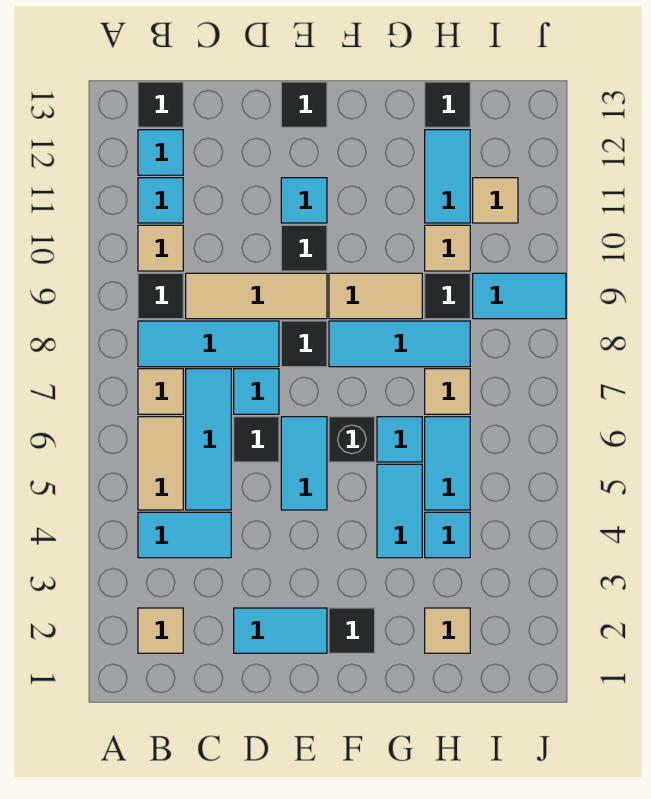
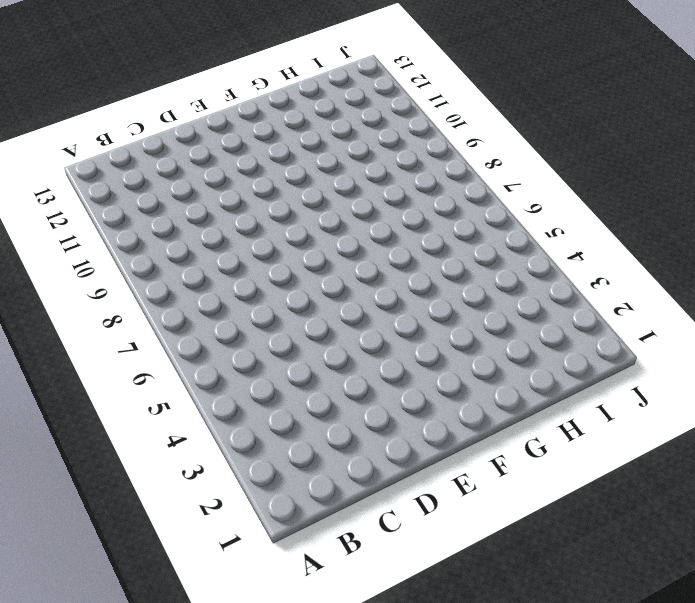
none -> tan 1x1 tile [138,608,183,653]
none -> cyan 1x2 tile [138,512,231,558]
none -> tan 1x2 tile [138,417,183,510]
none -> tan 1x1 tile [138,369,183,414]

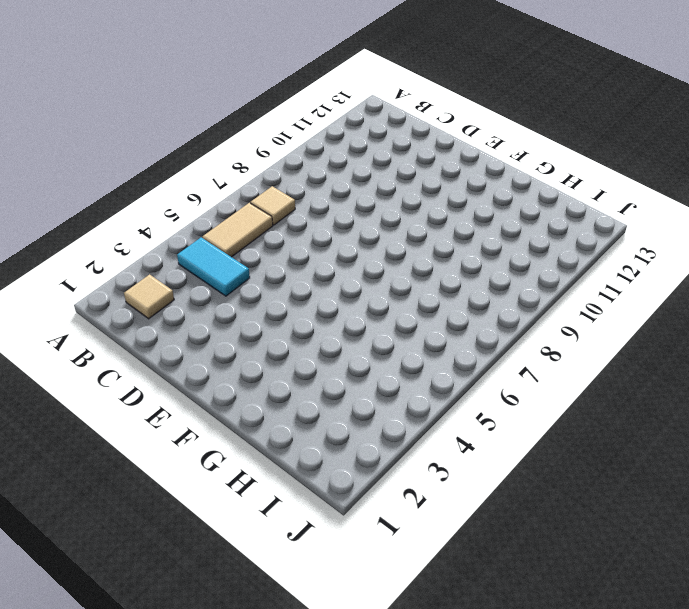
none -> cyan 1x3 tile [138,321,279,367]
none -> black 1x1 tile [138,273,183,319]
none -> tan 1x1 tile [138,225,183,271]
none -> cyan 1x1 tile [138,178,183,223]

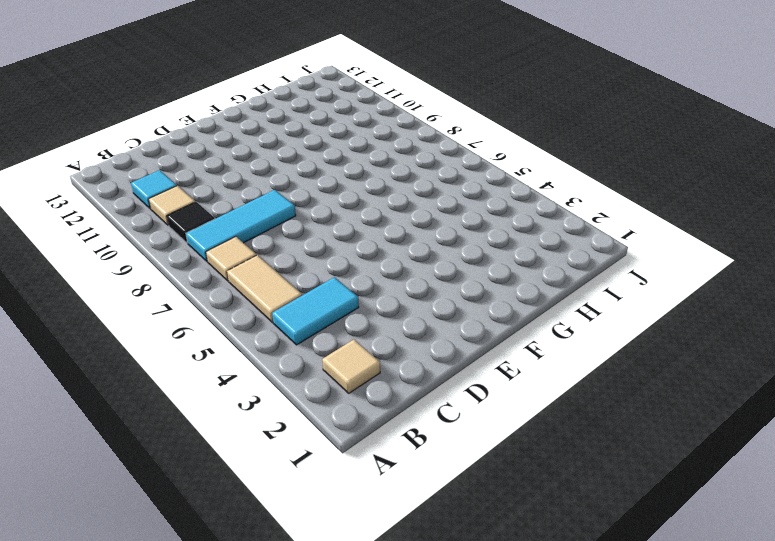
none -> cyan 1x1 tile [138,130,183,175]
none -> black 1x1 tile [138,82,183,127]
none -> cyan 1x3 tile [186,369,231,510]
none -> tan 1x3 tile [186,273,327,319]

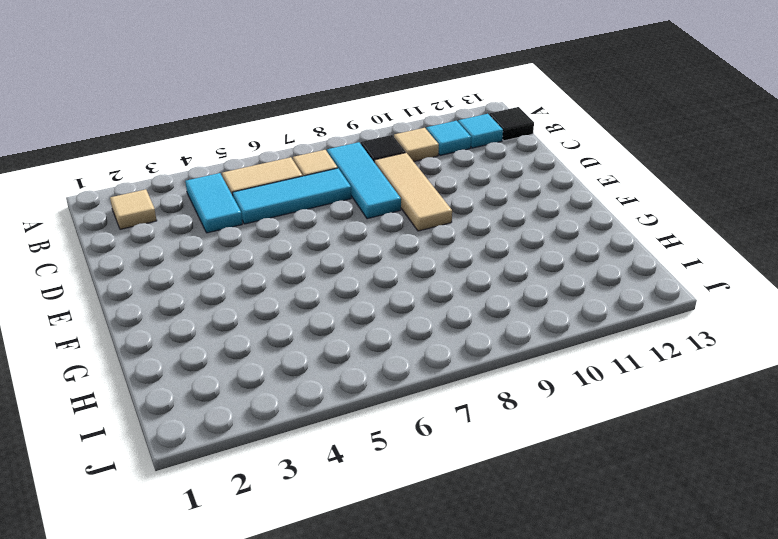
none -> cyan 1x2 tile [234,608,327,653]
none -> black 1x1 tile [234,417,279,462]
none -> cyan 1x1 tile [234,369,279,414]
none -> cyan 1x2 tile [281,417,327,510]

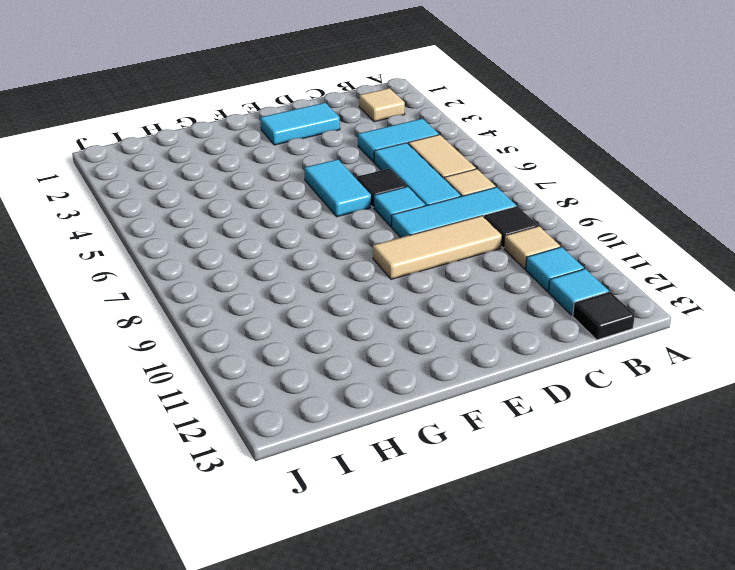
none -> black 1x1 tile [281,321,327,367]
none -> black 1x1 tile [281,225,327,271]
none -> cyan 1x1 tile [281,178,327,223]
none -> black 1x1 tile [281,82,327,127]

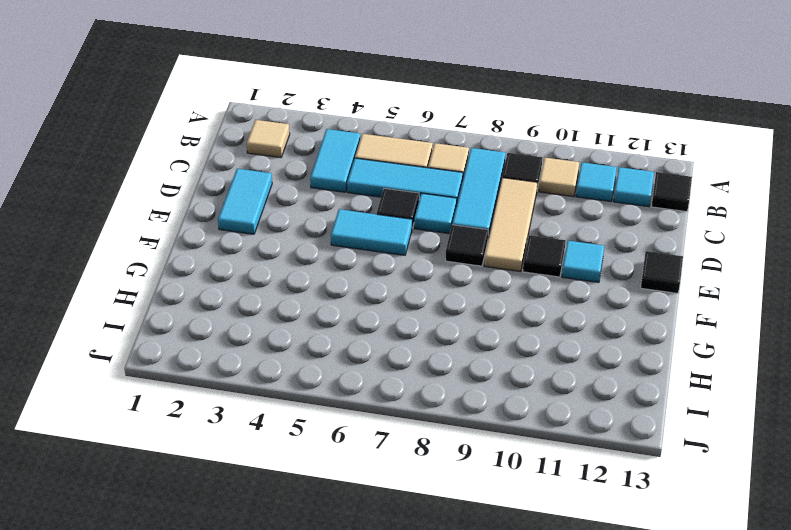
none -> black 1x1 tile [329,608,375,653]
none -> black 1x1 brick [329,417,375,462]
none -> cyan 1x3 tile [329,321,470,367]
none -> tan 1x2 tile [329,273,422,319]

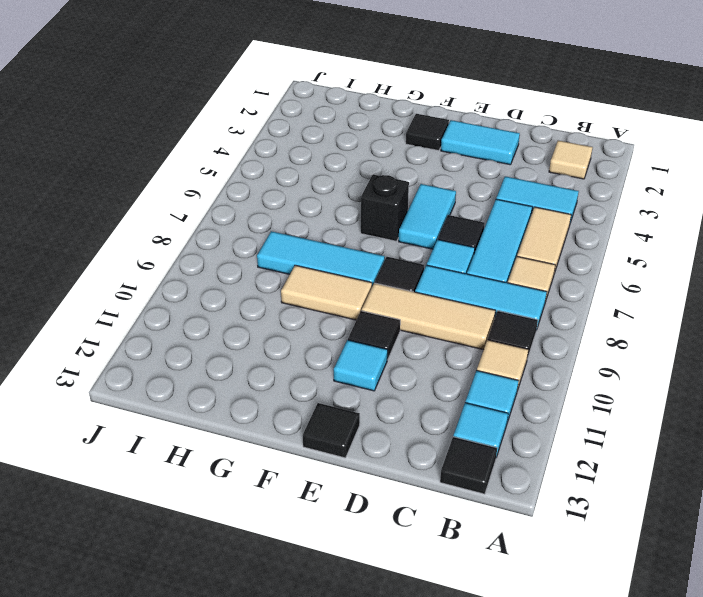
none -> cyan 1x2 tile [377,464,422,558]
none -> cyan 1x1 tile [377,417,422,462]
none -> tan 1x1 tile [425,608,470,653]
none -> cyan 1x1 tile [425,512,470,558]

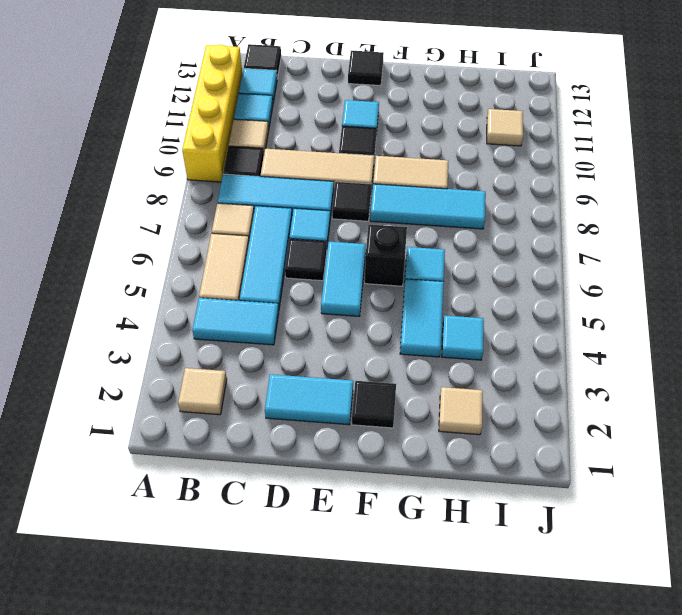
yellow 1x4 brick [182,45,242,182] -> none
none -> cyan 1x2 tile [425,417,470,510]
none -> tan 1x1 tile [425,369,470,414]
none -> black 1x1 tile [425,273,470,319]
none -> tan 1x1 tile [425,225,470,271]

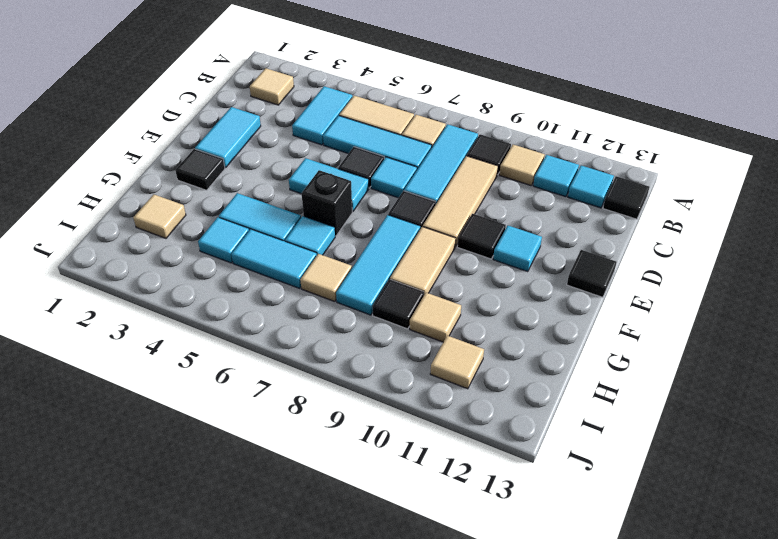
none -> cyan 1x2 tile [425,130,470,223]
none -> black 1x1 tile [425,82,470,127]
none -> cyan 1x2 tile [473,273,566,319]

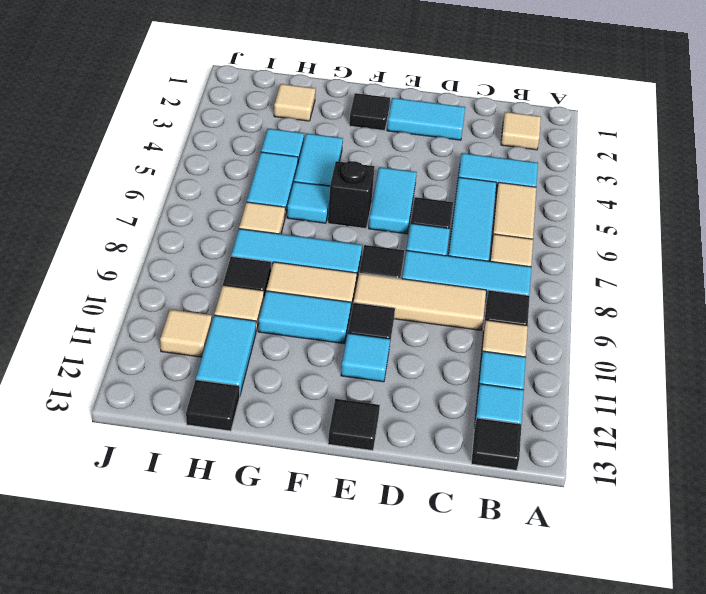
cyan 1x2 tile [258,291,351,344] -> cyan 1x2 tile moved to [473,273,566,319]

